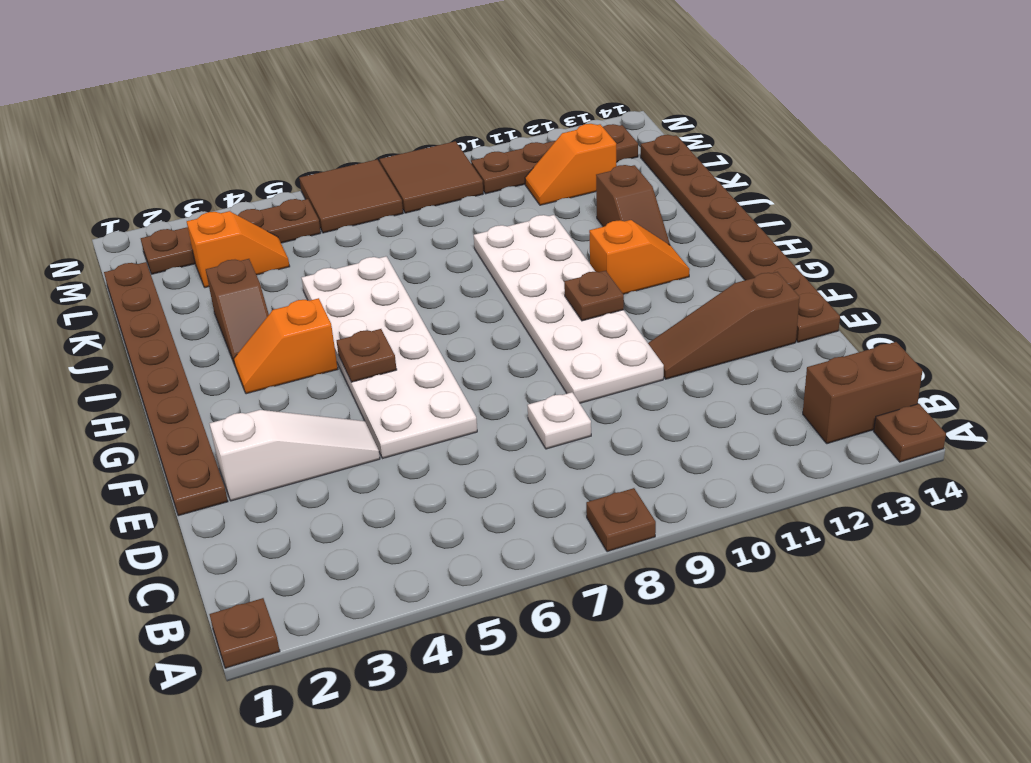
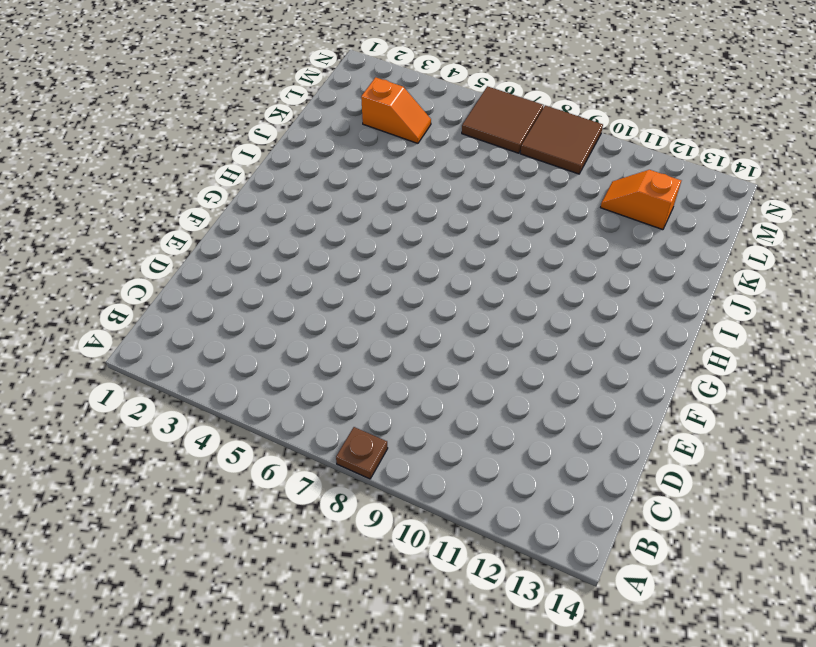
none -> brown 1x1 plate [209,598,280,668]
none -> brown 1x1 plate [874,404,946,462]
none -> brown 1x2 brick [803,342,923,444]

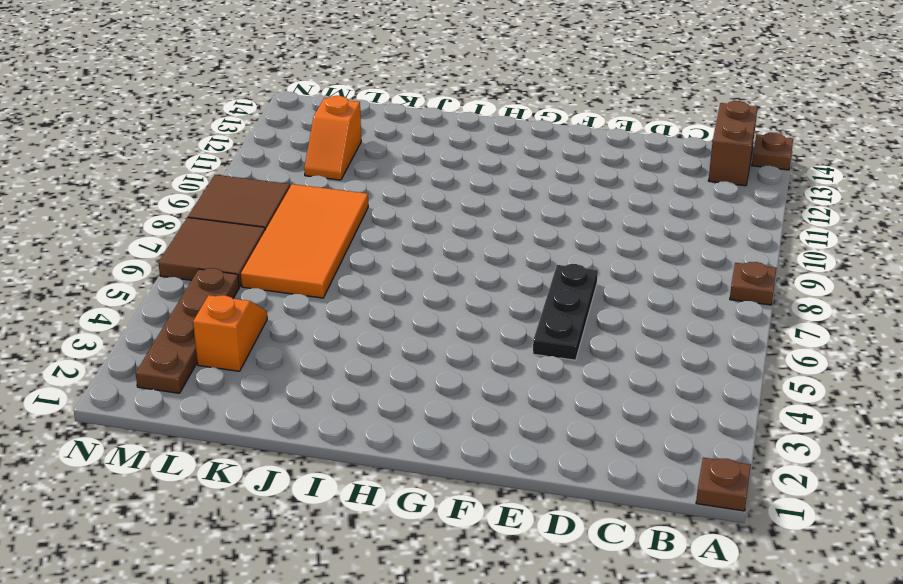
black 1x3 plate [533,264,598,360] -> white 2x6 plate [302,256,477,458]
orange 2x4 tile [241,184,368,298] -> none
none -> white 1x1 plate [527,392,591,449]
none -> brown 1x8 plate [104,262,228,516]
none -> white 1x3 slope [209,410,380,501]

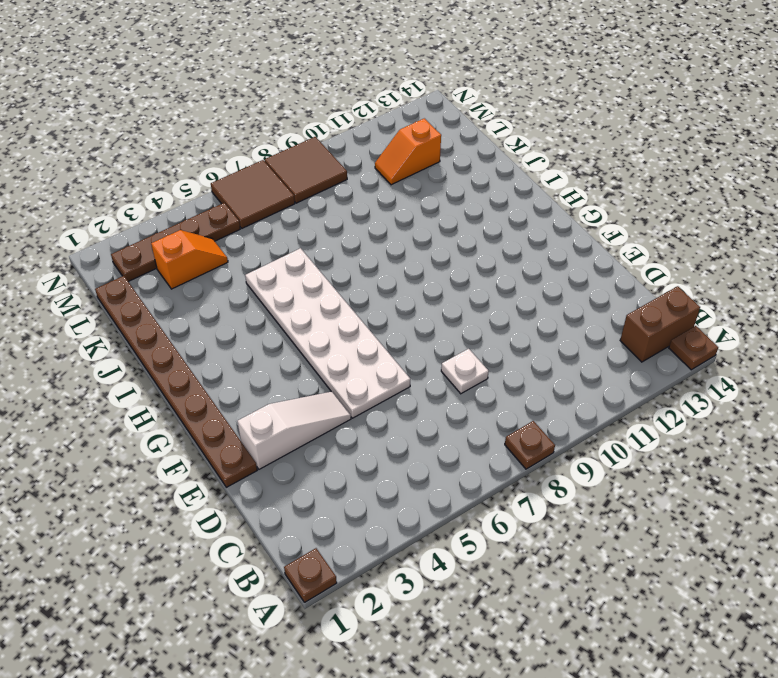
none -> white 2x6 plate [474,215,664,403]
none -> brown 1x3 slope [648,272,800,379]
none -> brown 1x8 plate [641,135,840,342]

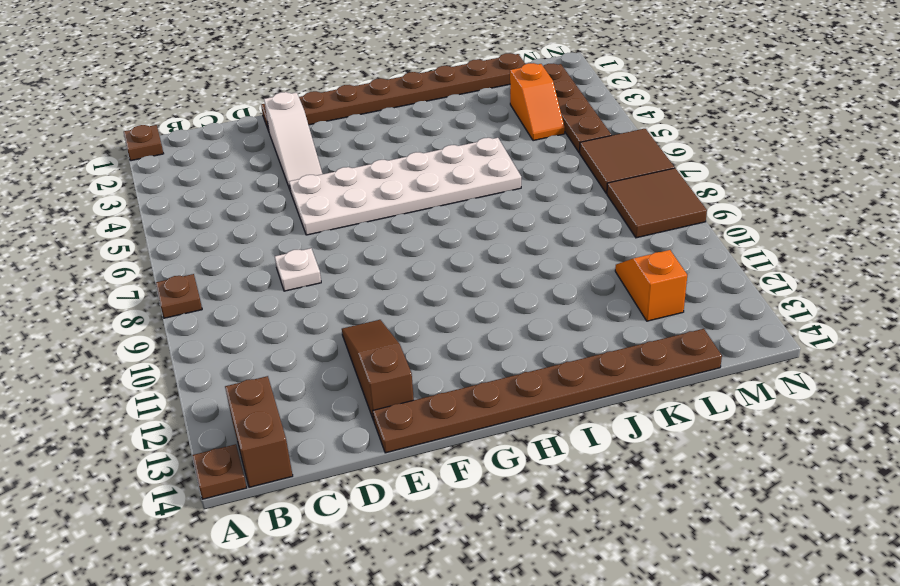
none -> white 2x6 plate [474,215,664,403]
none -> orange 1x2 slope [234,298,338,394]
none -> orange 1x2 slope [589,220,690,294]

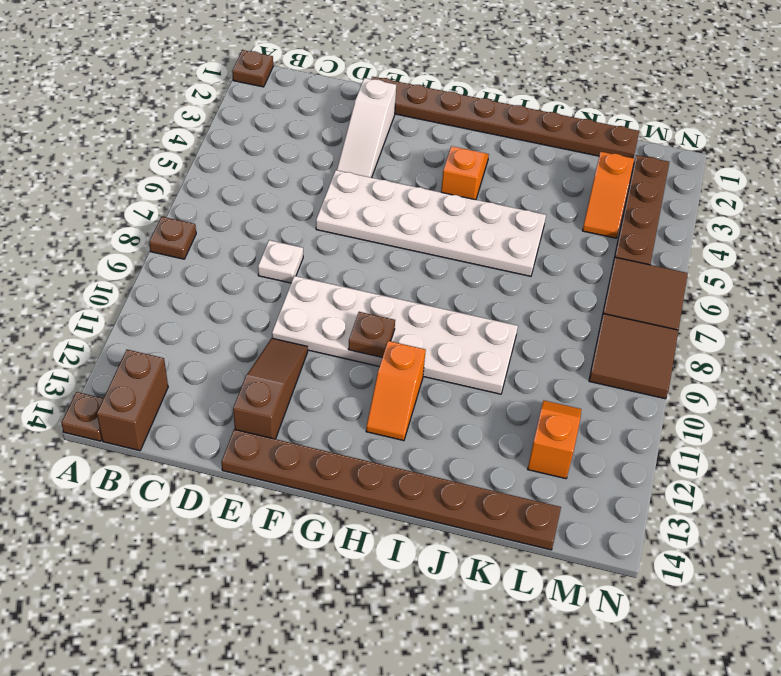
none -> brown 1x2 slope [206,259,269,362]
none -> brown 1x2 slope [596,165,670,245]
none -> brown 1x4 plate [471,124,638,194]

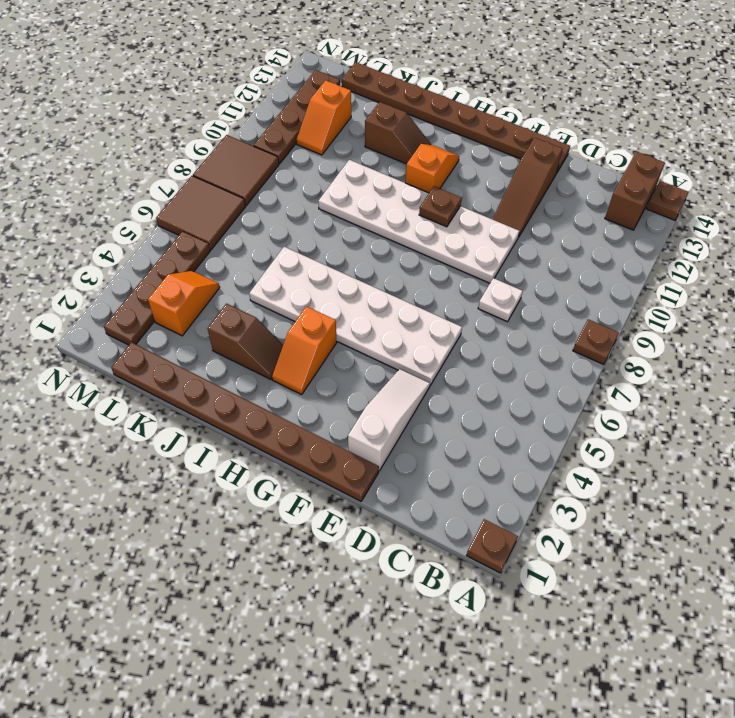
none -> brown 1x1 plate [337,329,397,382]

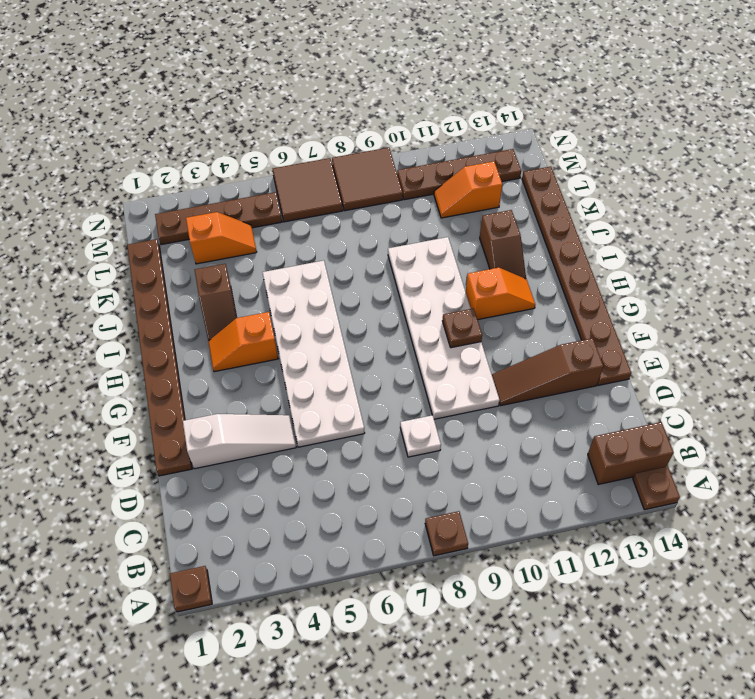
none -> brown 1x1 plate [337,329,397,382]

